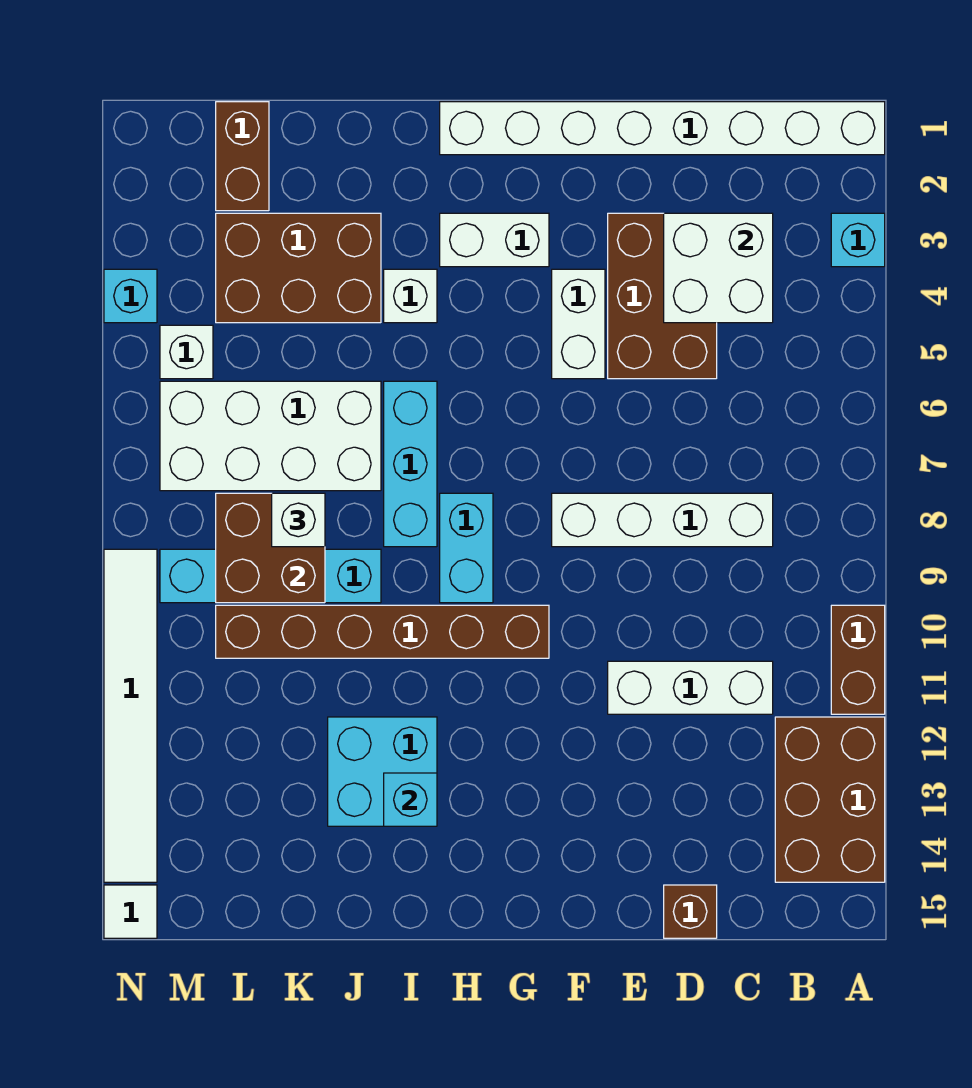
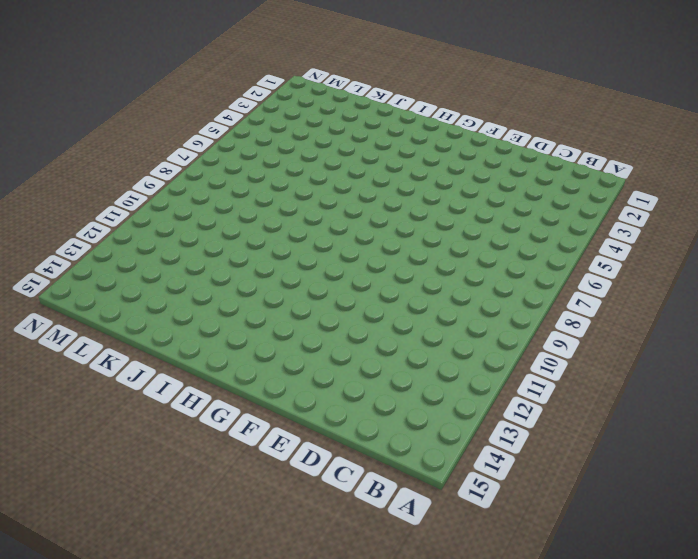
none -> white 1x8 brick [440,102,885,155]
none -> cyan 1x1 brick [831,213,885,267]
none -> brown 1x2 brick [831,605,885,714]

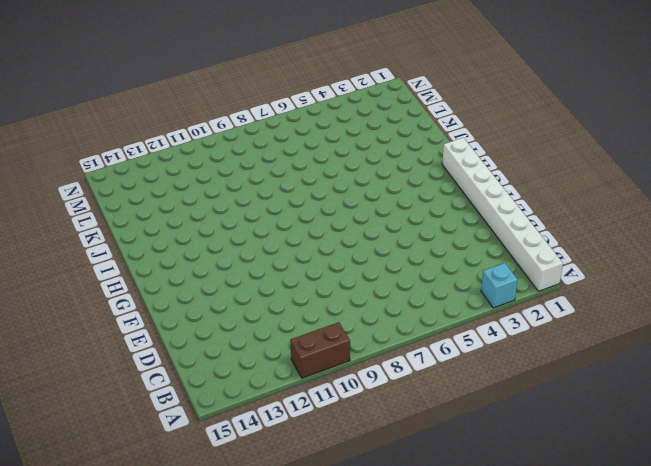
none -> brown 2x3 brick [775,717,885,882]
none -> white 1x4 brick [552,493,773,547]
none -> white 1x3 brick [608,661,773,714]

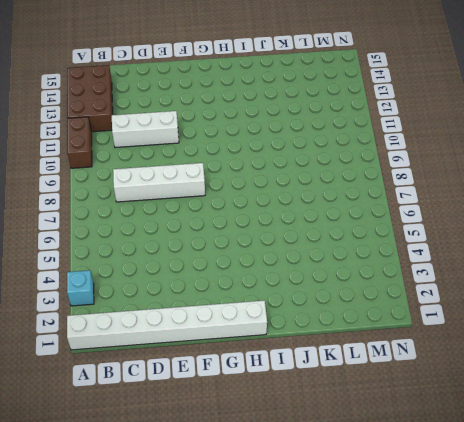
none -> brown 2x3 brick [608,213,717,379]
none -> brown 1x1 brick [664,885,717,938]
none -> white 1x2 brick [552,269,605,379]

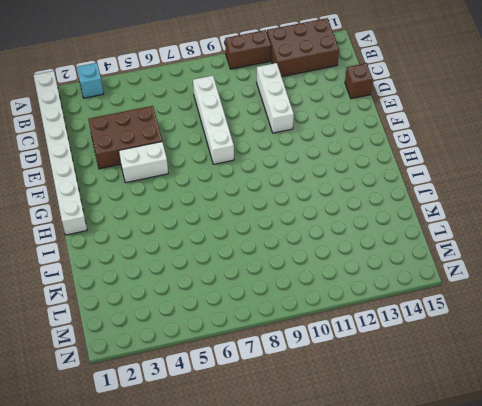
none -> white 1x2 brick [440,213,549,267]
none -> brown 1x6 brick [216,605,549,658]
none -> cyan 1x2 brick [440,493,493,603]

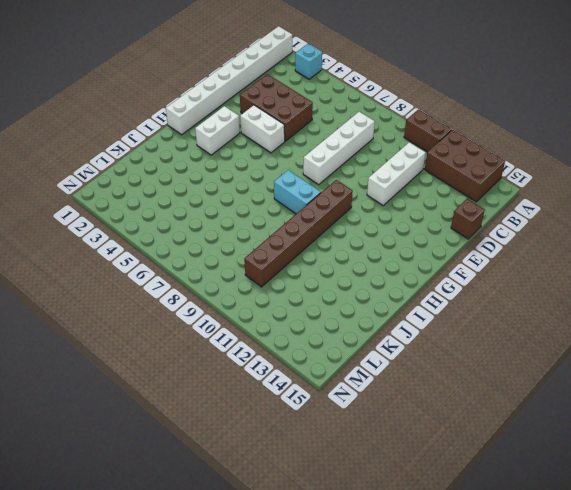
none -> white 1x1 brick [384,269,437,323]
none -> cyan 1x3 brick [384,381,437,547]
none -> cyan 2x2 brick [328,717,437,826]

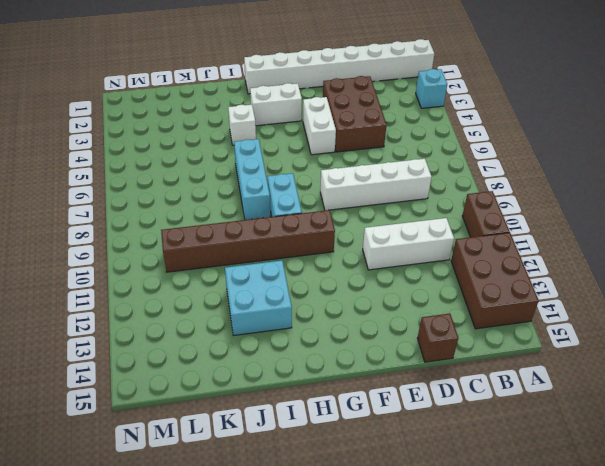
none -> brown 2x3 brick [216,213,381,323]
none -> white 2x4 brick [160,381,381,491]
none -> cyan 1x4 brick [160,549,381,603]

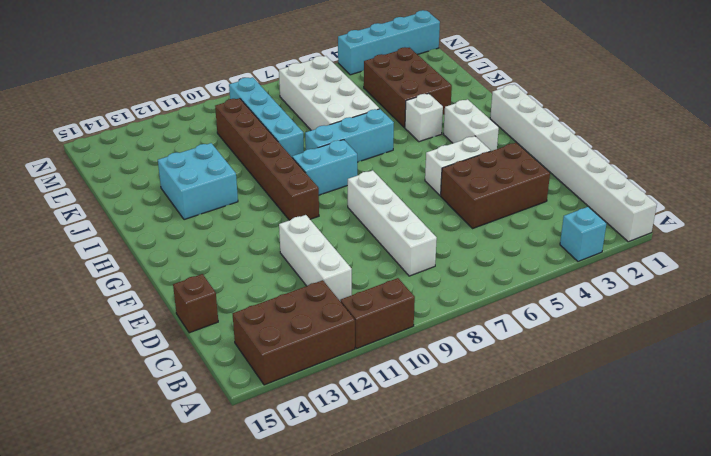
cyan 1x4 brick [338,10,440,75] -> cyan 1x1 brick [104,269,157,323]
none -> brown 1x2 brick [216,102,269,211]
none -> white 1x1 brick [160,325,213,379]
none -> white 1x6 tile [104,549,157,882]

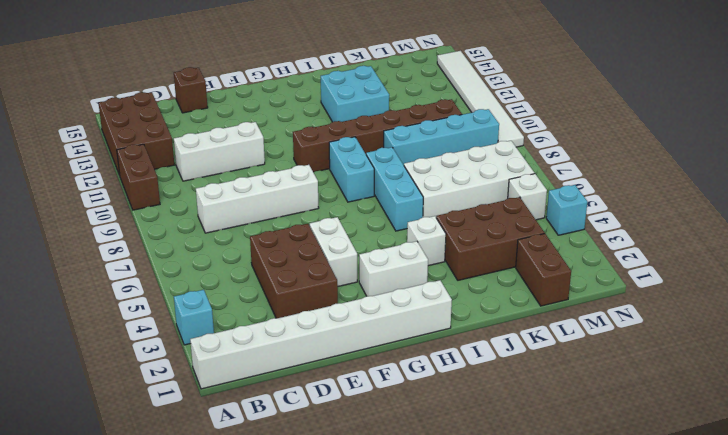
none -> white 1x1 tile [104,885,157,938]
none -> white 2x2 brick [664,213,773,323]
none -> cyan 1x1 brick [384,773,437,826]

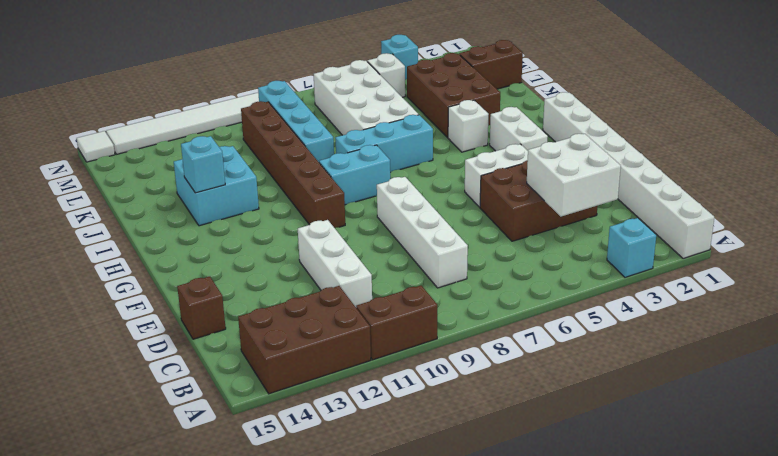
none -> brown 2x2 brick [216,493,325,603]
none -> white 1x1 brick [272,493,325,547]

